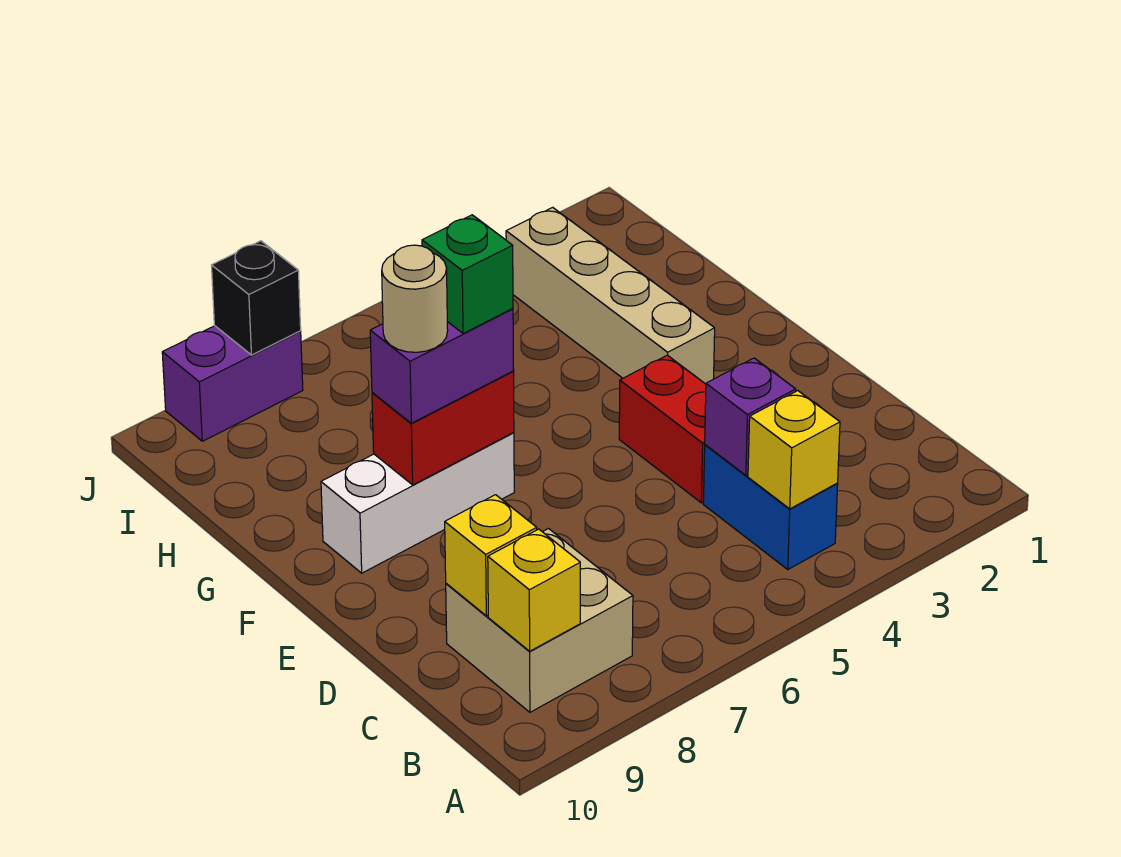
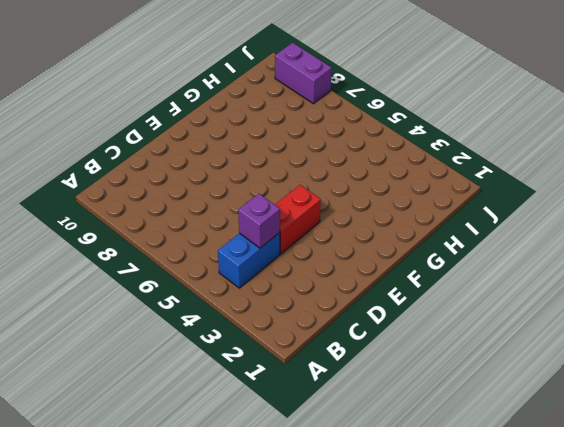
none -> tan 2x2 brick [446,529,633,712]
none -> tan 1x4 brick [506,207,715,384]
none -> white 1x3 brick [321,433,514,573]

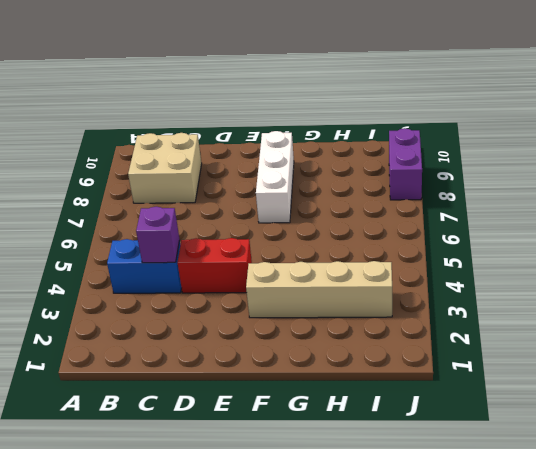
none -> yellow 1x1 brick [748,391,840,509]
none -> yellow 1x1 brick [488,529,580,651]
none -> yellow 1x1 brick [445,495,537,616]

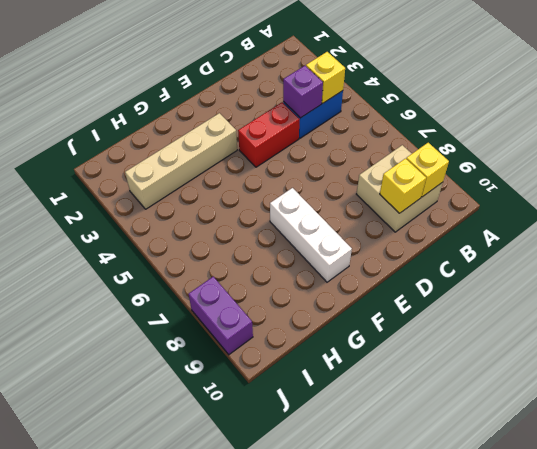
none -> red 1x2 brick [372,371,514,485]
none -> black 1x1 brick [211,241,301,355]
none -> purple 1x2 brick [370,309,514,423]

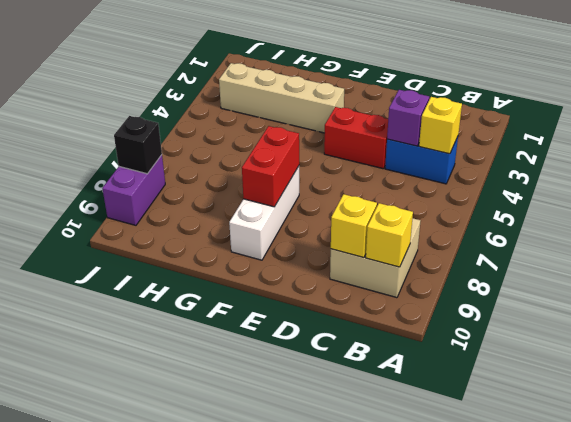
none -> purple 1x2 brick [370,309,514,423]
none -> green 1x1 brick [422,215,513,334]
none -> tan 1x1 round brick [382,245,448,352]

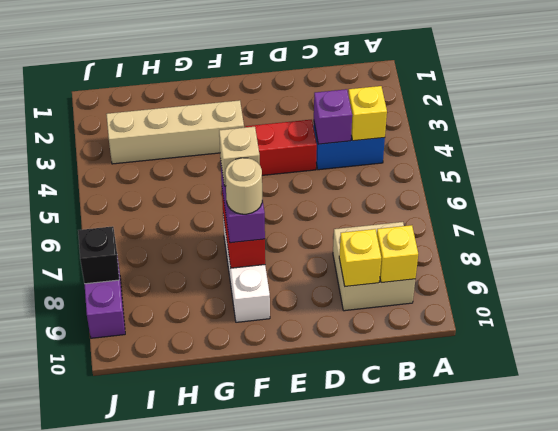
tan 1x1 brick [219,127,260,186] -> green 1x1 brick [422,215,513,334]

